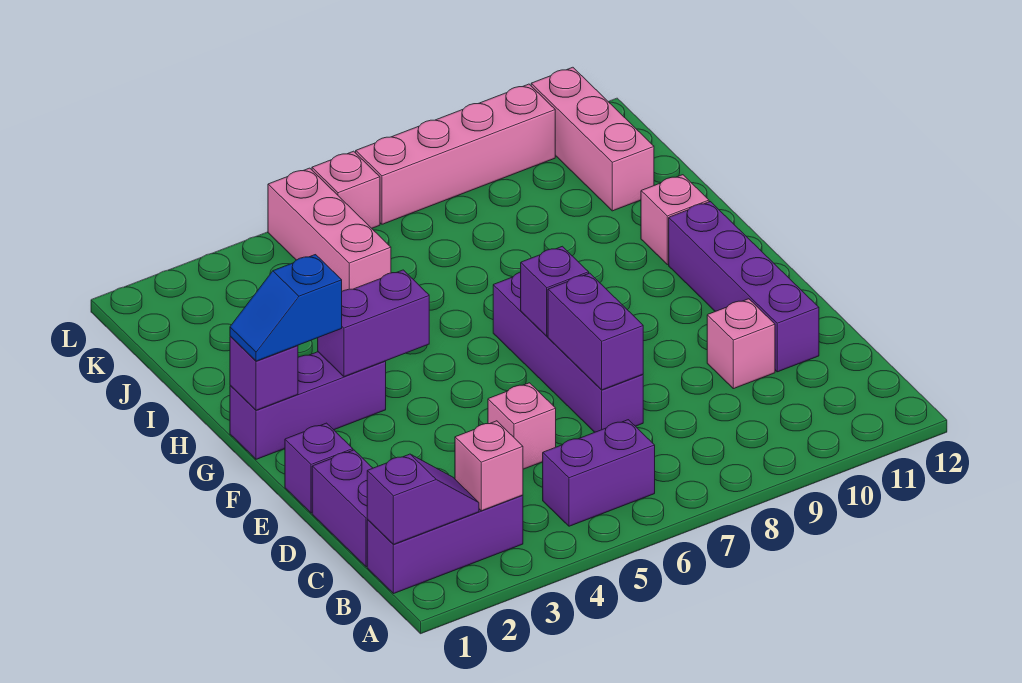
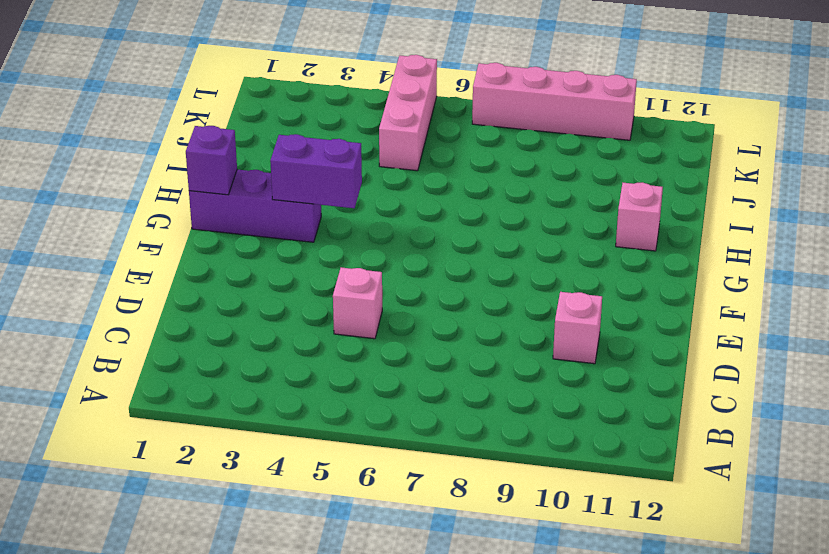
none -> purple 1x3 brick [367,495,523,594]
none -> purple 1x2 brick [543,420,655,526]
none -> purple 1x2 brick [312,450,372,567]

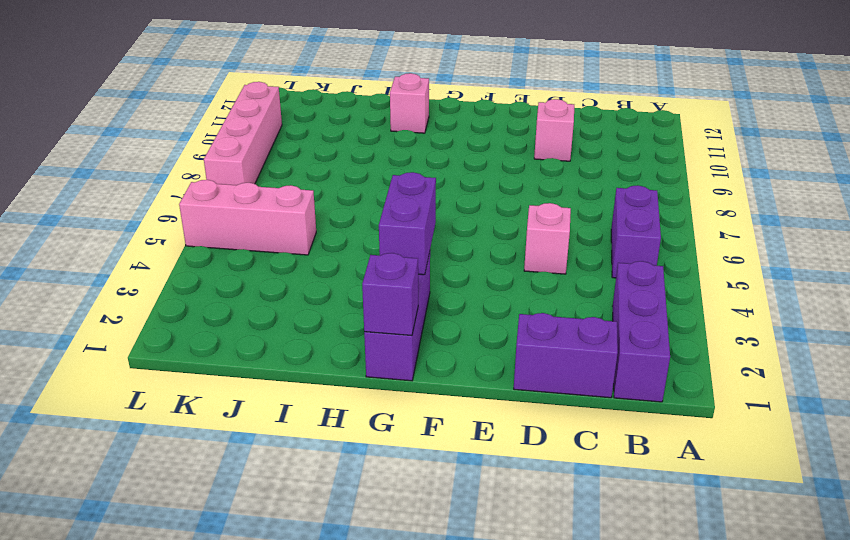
none -> purple 1x4 brick [493,272,643,432]
none -> purple 1x4 brick [669,202,819,372]
none -> purple 1x1 brick [285,423,353,513]

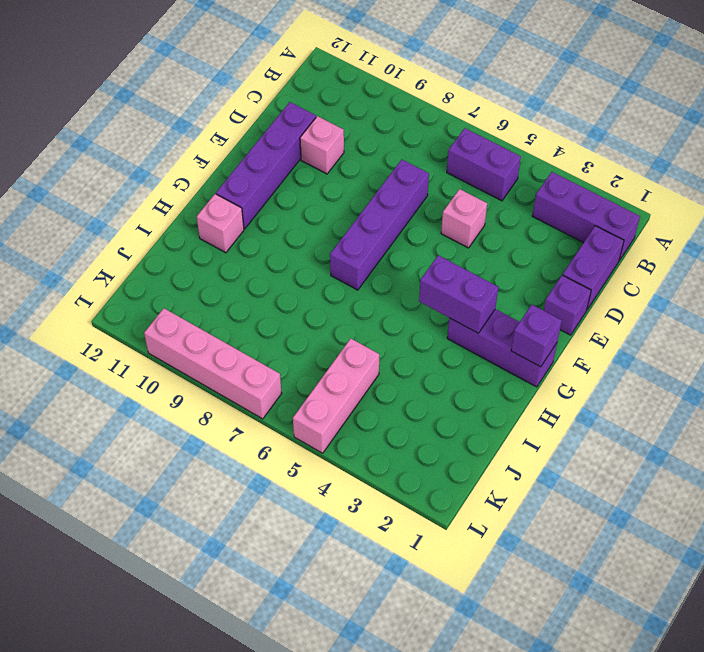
none -> pink 1x3 brick [531,67,654,211]
none -> pink 1x1 brick [312,151,380,228]
none -> purple 1x2 slope [367,454,479,544]

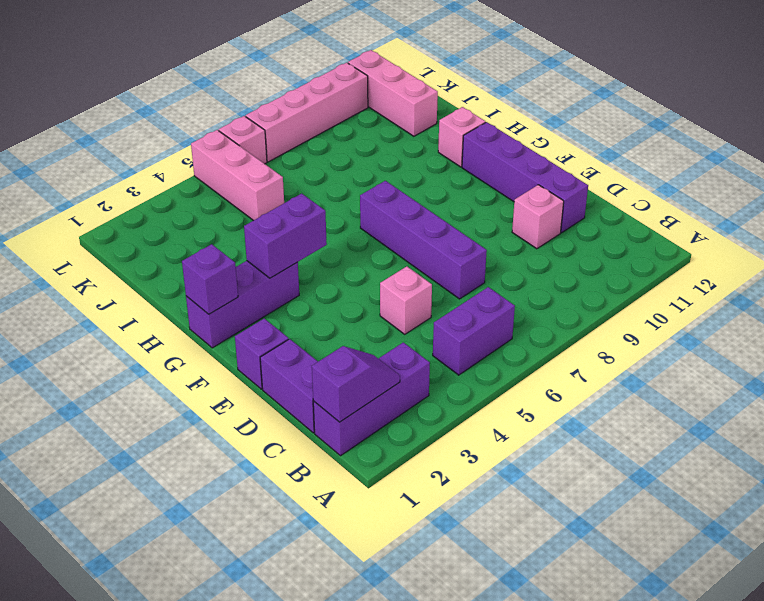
none -> pink 1x1 brick [455,421,523,511]
none -> purple 1x2 brick [548,273,643,390]
none -> purple 1x1 brick [521,246,589,336]

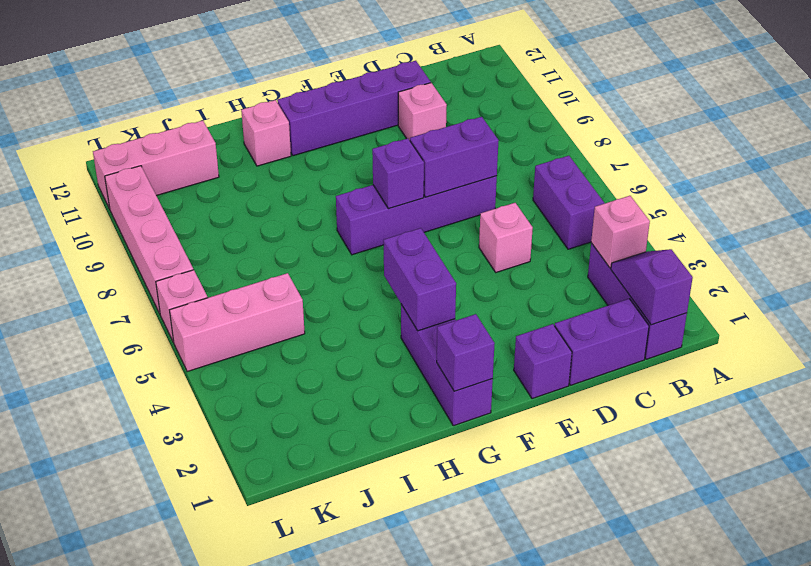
none -> blue 1x2 slope [230,255,342,361]

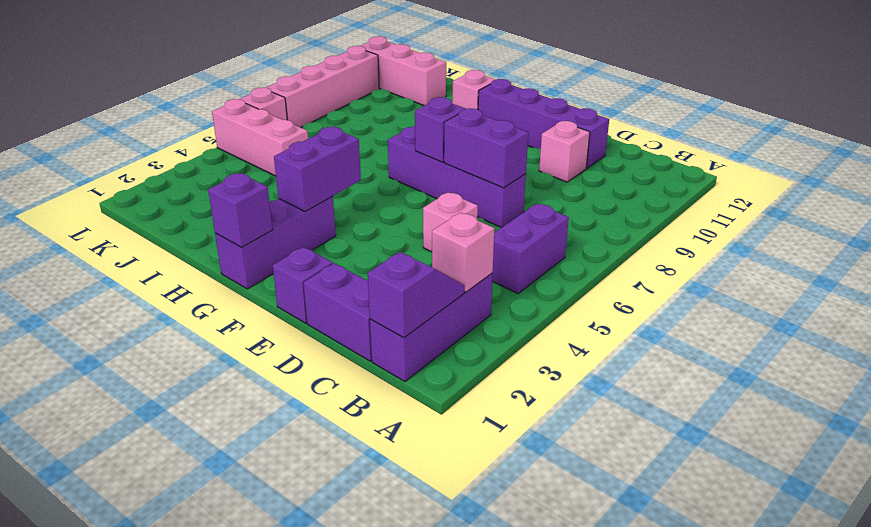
none -> blue 1x2 slope [230,255,342,361]

